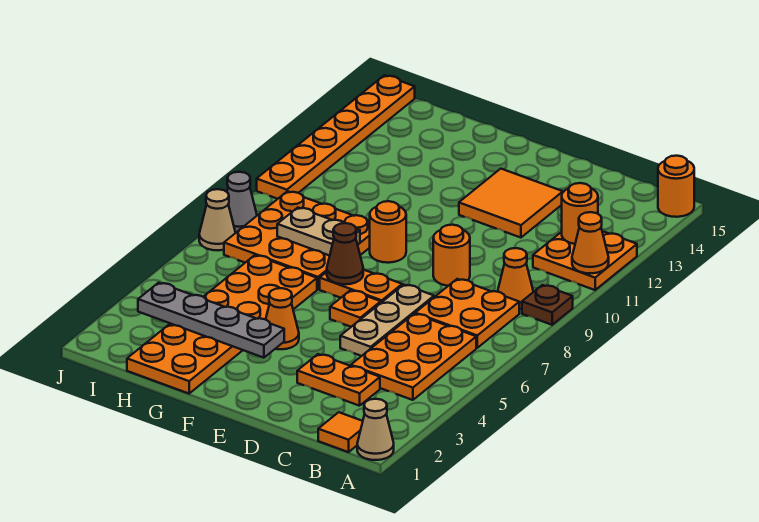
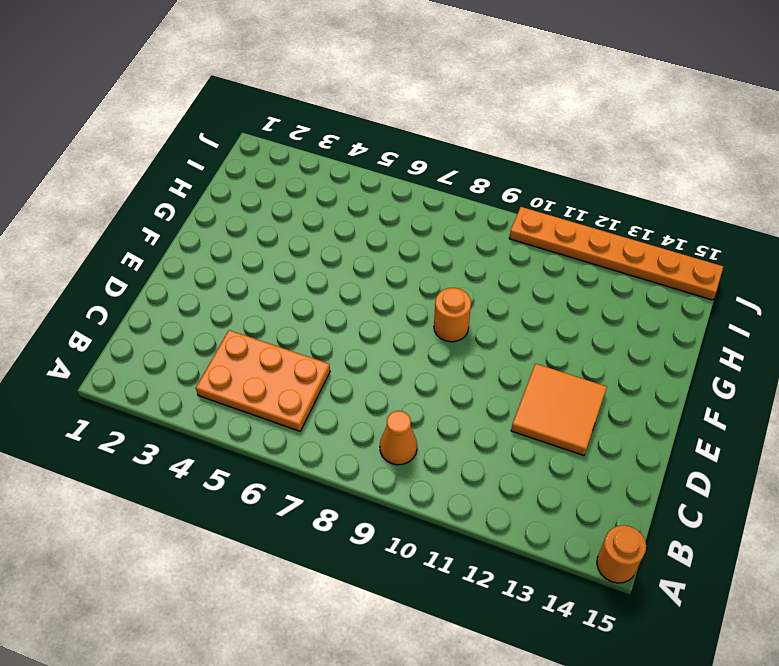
none -> tan 1x1 cone [357,399,394,460]
none -> brown 1x1 plate [522,285,573,325]
none -> orange 2x2 plate [533,231,637,290]

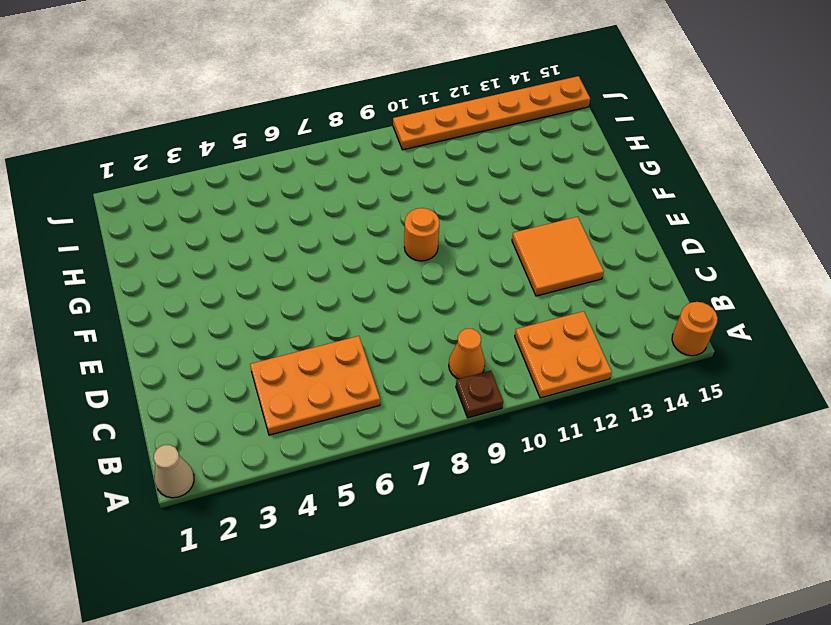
none -> orange 1x1 tile [318,412,363,452]
none -> orange 2x2 plate [415,279,519,348]
none -> orange 1x2 plate [297,354,380,406]

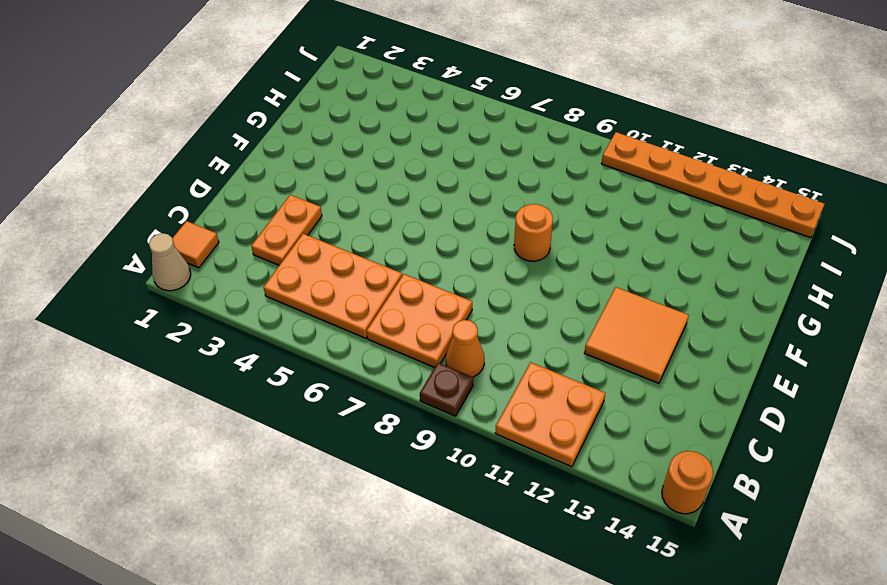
none -> tan 1x3 plate [340,285,434,356]
none -> orange 1x1 round brick [433,225,470,286]
none -> orange 1x1 plate [330,290,381,327]

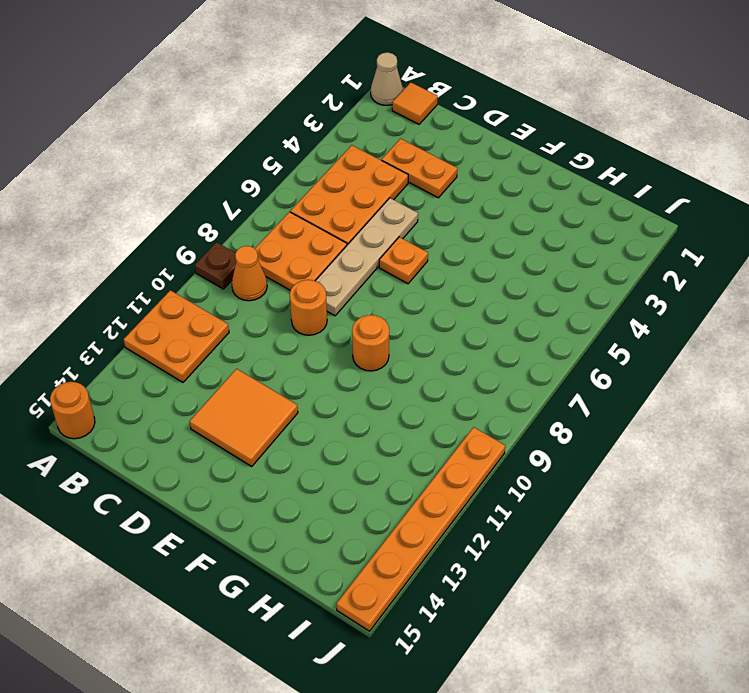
tan 1x4 plate [316,198,418,316] -> tan 1x3 plate [340,285,434,356]
none -> orange 1x2 plate [320,270,402,302]
none -> orange 1x1 cone [266,288,299,349]
none -> orange 2x6 plate [127,255,317,394]

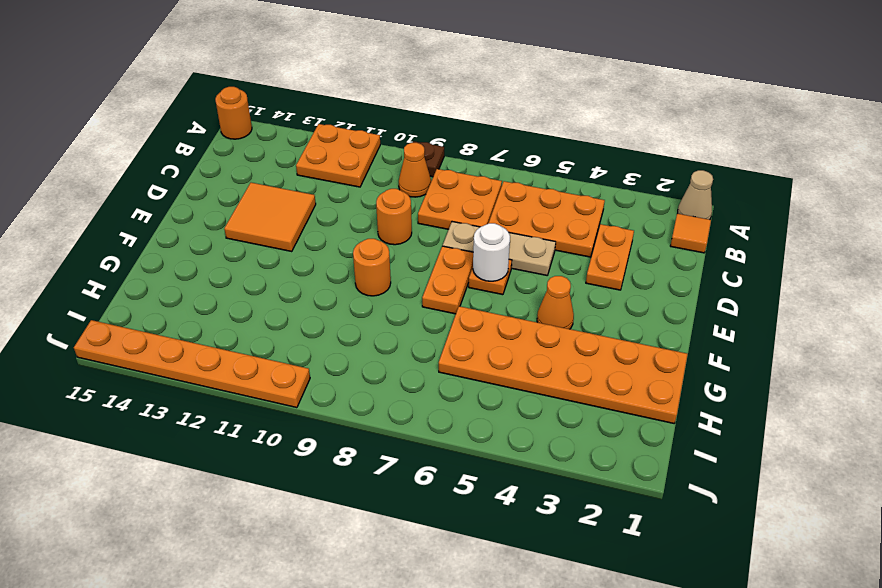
white 1x1 round brick [473,223,510,281] -> none
none -> orange 3x3 plate [224,191,370,289]
none -> tan 1x1 cone [199,189,235,250]
none -> grey 1x1 cone [227,172,257,233]

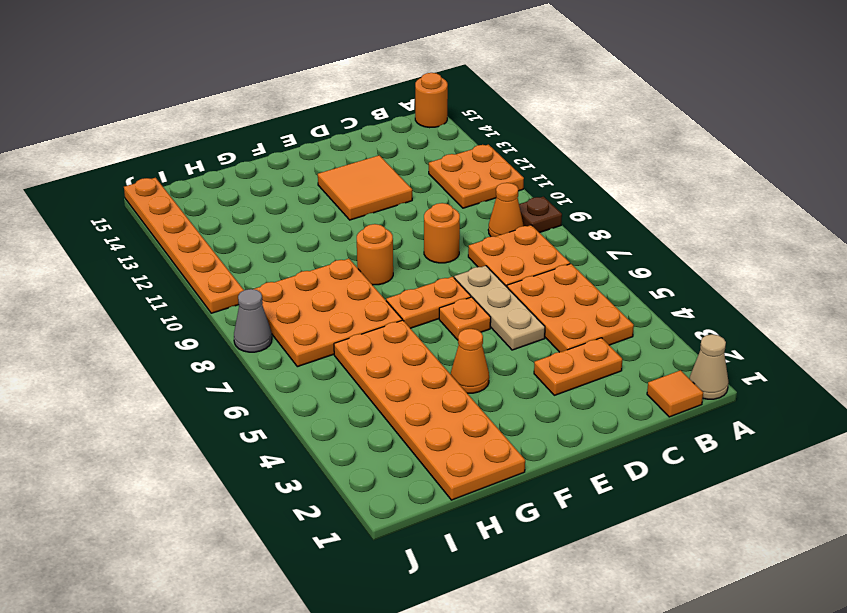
none -> tan 1x1 cone [199,189,235,250]
none -> orange 1x1 cone [572,212,609,273]
none -> orange 1x1 round brick [562,183,598,244]

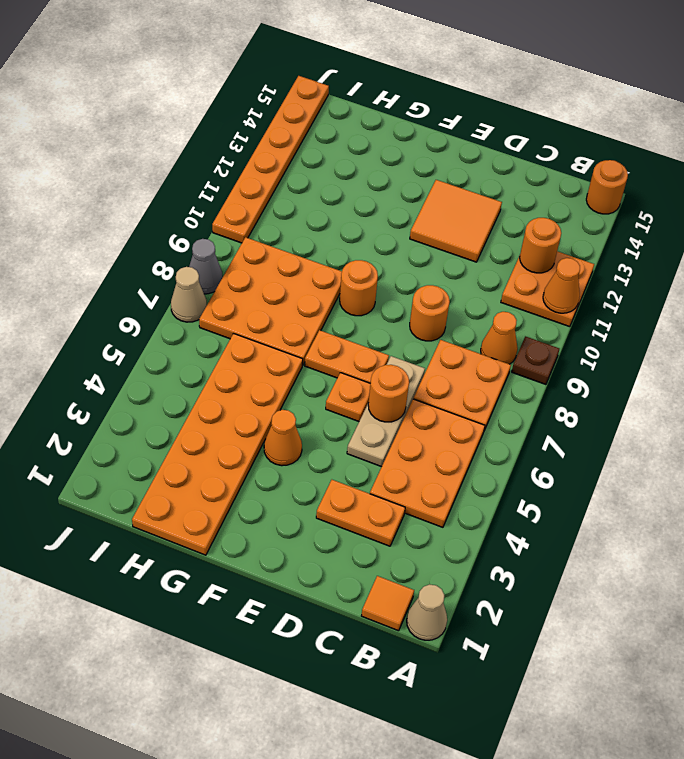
orange 1x1 round brick [368,365,409,422] -> none
none -> grey 1x4 plate [138,283,284,358]
none -> brown 1x1 cone [327,223,364,284]
none -> tan 1x2 plate [277,208,360,256]

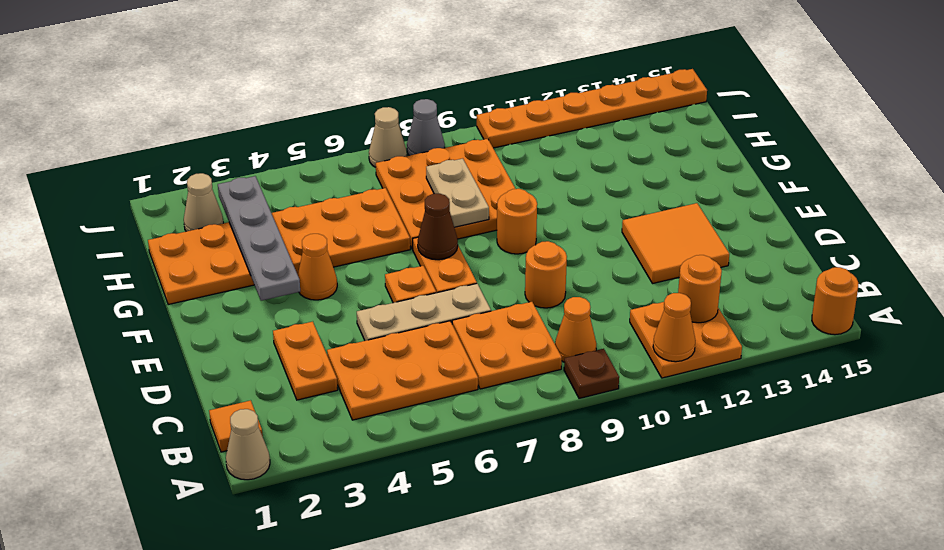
tan 1x1 cone [184,173,223,231] -> none

